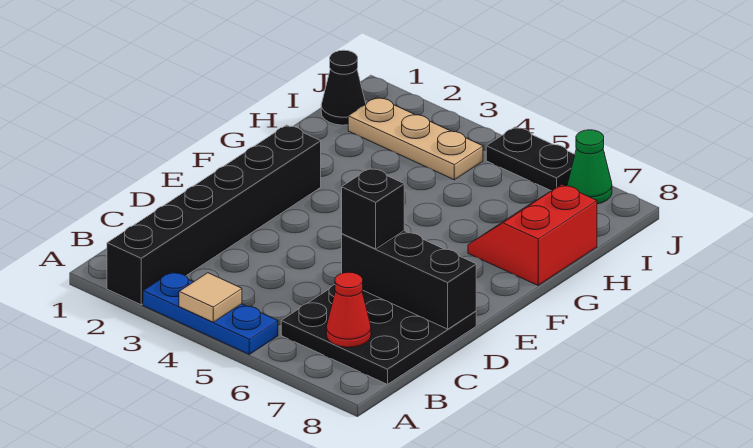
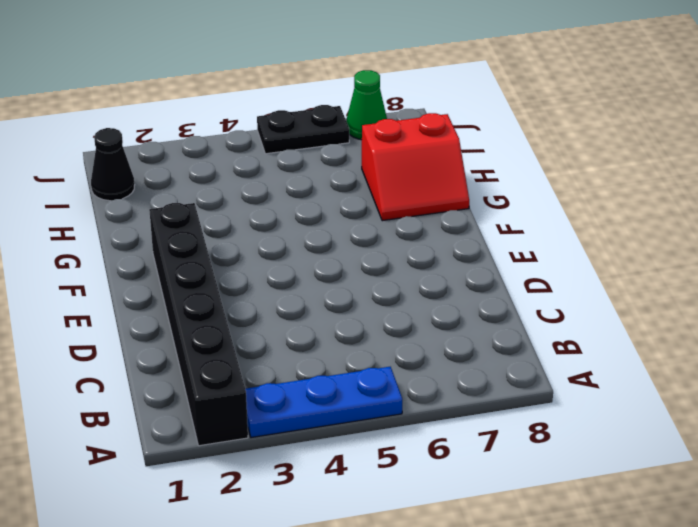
red 2x2 slope [362,113,469,221] -> red 2x2 slope turned to [468,185,597,285]
none -> black 3x3 plate [281,285,476,384]
none -> tan 1x3 plate [348,97,483,180]
none -> tan 1x1 tile [179,273,242,322]

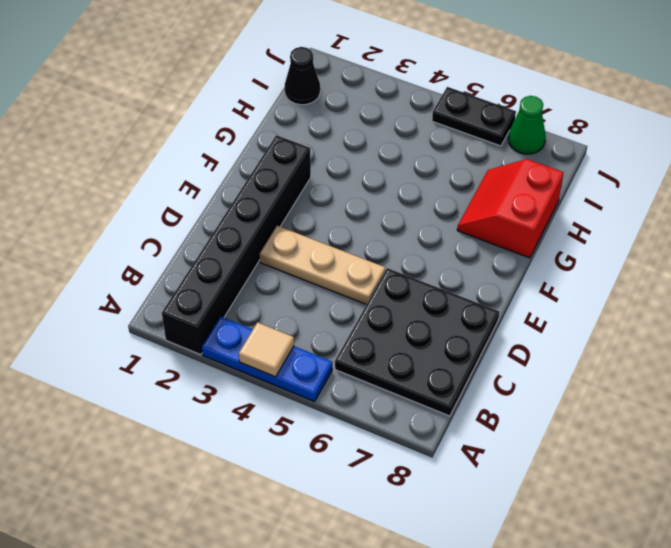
tan 1x3 plate [260,226,385,305] -> tan 1x3 plate moved to [348,97,483,180]
none -> red 1x1 cone [326,272,371,347]
none -> black 1x3 brick [342,231,476,329]
none -> black 1x1 brick [342,168,404,249]

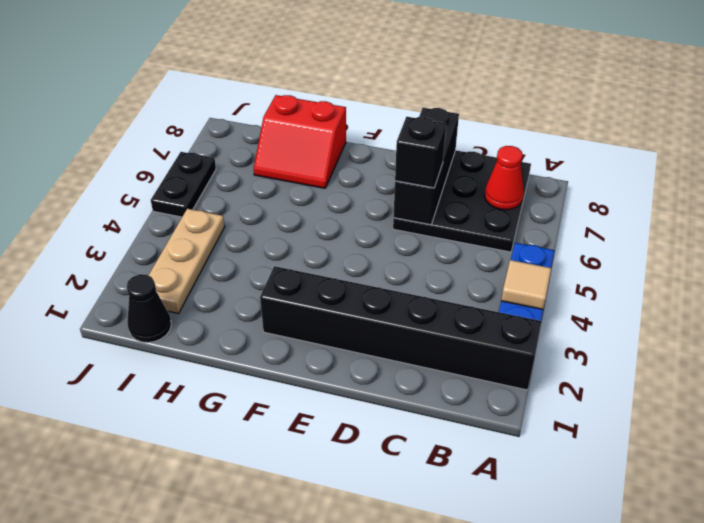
none -> green 1x1 cone [568,130,612,204]

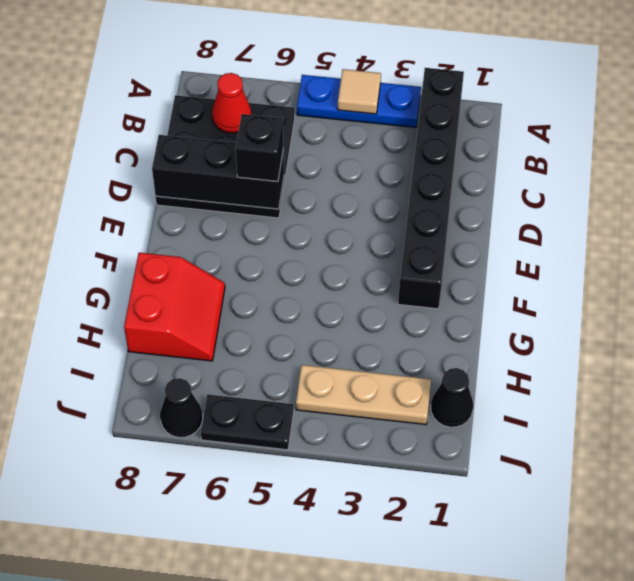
black 1x1 cone [160,378,203,437] -> green 1x1 cone [568,130,612,204]

